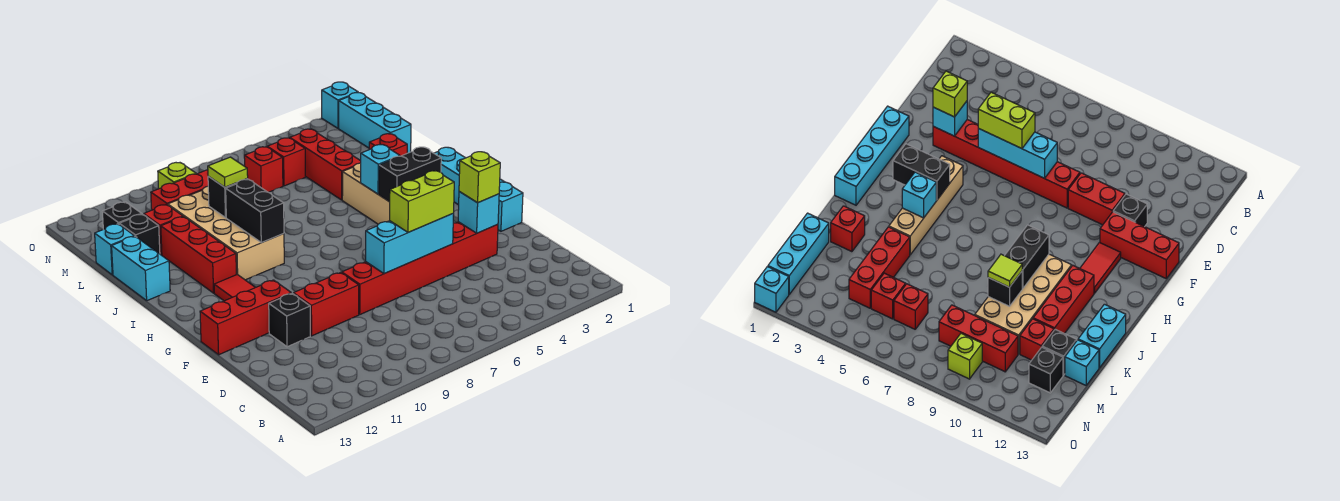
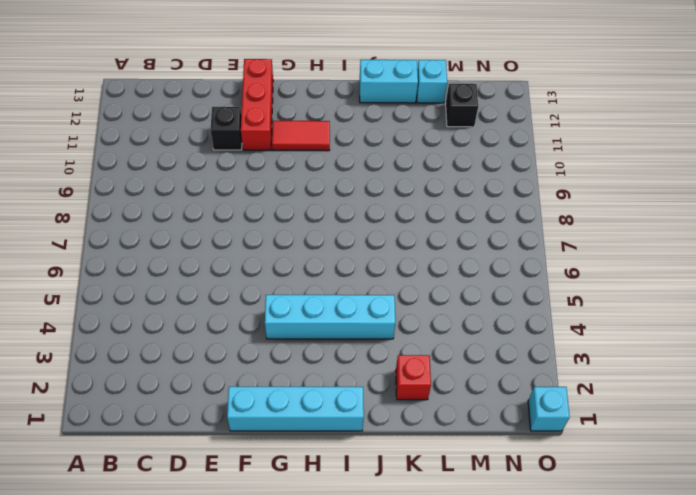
cyan 1x4 brick [265,294,395,339] -> tan 1x4 brick [342,163,390,224]
none -> red 1x6 brick [342,222,498,314]
none -> red 1x2 brick [293,273,359,336]
none -> tan 2x4 brick [168,186,284,280]
none -> red 1x3 brick [161,217,236,293]

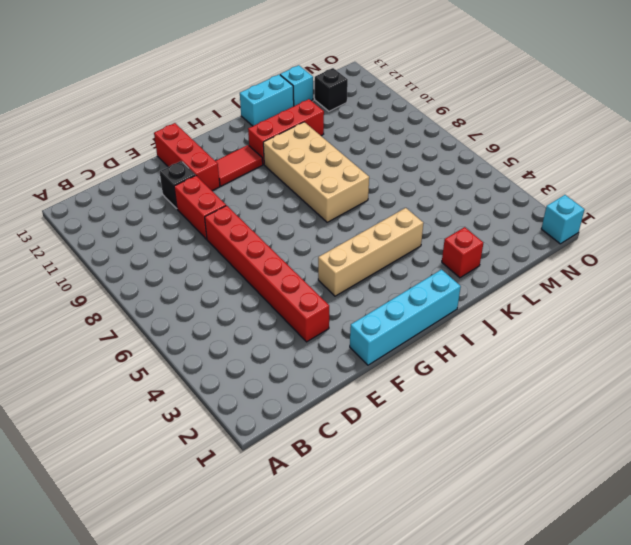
tan 2x4 brick [263,122,369,222] -> tan 2x4 brick turned to [168,186,284,280]
none -> red 1x3 brick [290,129,361,200]
none -> cyan 1x3 brick [339,93,411,153]
none -> red 1x1 brick [144,205,183,255]
none -> black 1x1 brick [119,214,160,254]

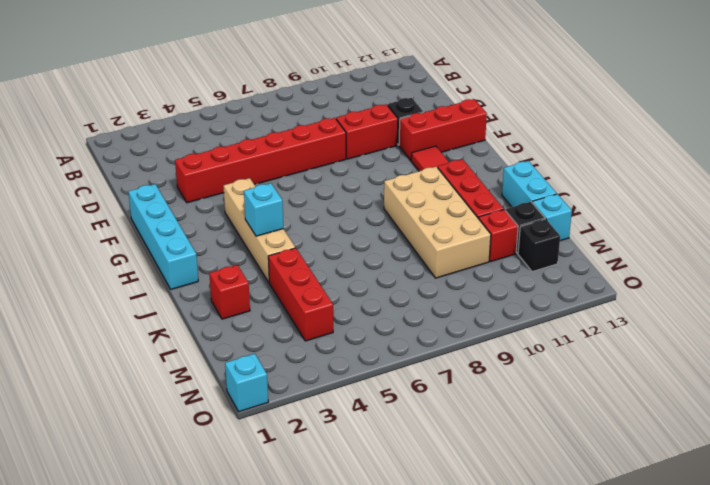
none -> cyan 1x3 brick [339,93,411,153]
none -> red 1x1 brick [267,138,305,186]
none -> red 1x1 brick [244,147,283,192]
none -> red 1x3 brick [151,170,208,210]

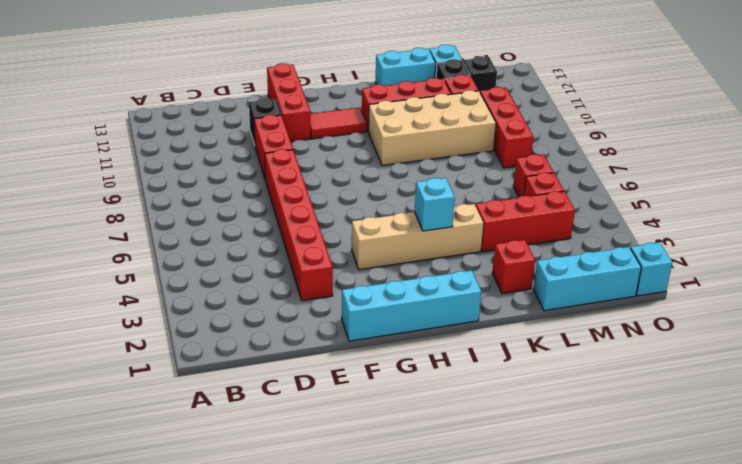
none -> lime 1x1 brick [158,163,196,189]
none -> cyan 1x1 brick [458,192,499,233]
none -> cyan 1x3 brick [366,214,454,274]
none -> black 1x2 brick [379,147,441,202]

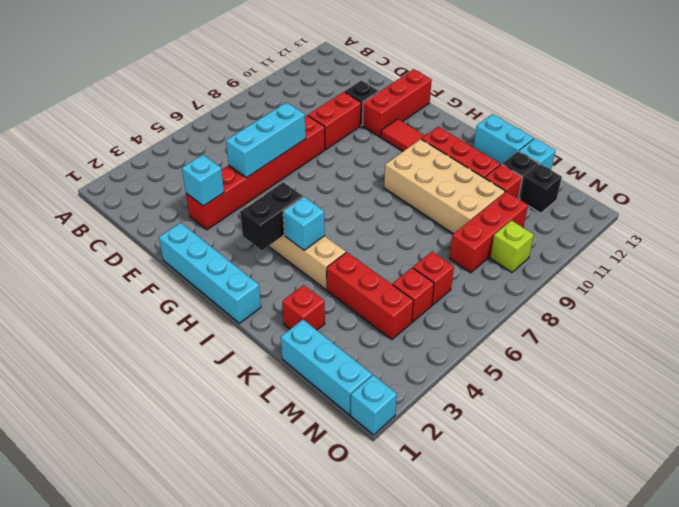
none -> black 1x2 brick [226,179,284,243]
none -> black 1x1 brick [208,176,248,218]
none -> lime 1x1 brick [459,152,500,203]
none -> lime 1x2 brick [390,171,454,232]

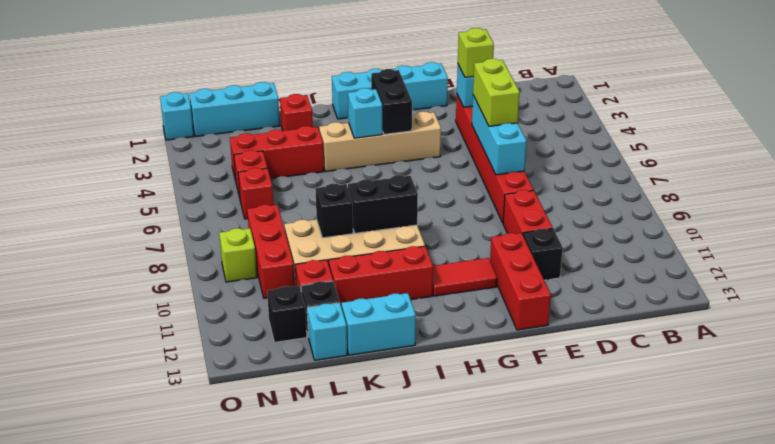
none -> lime 1x1 tile [208,157,248,187]

